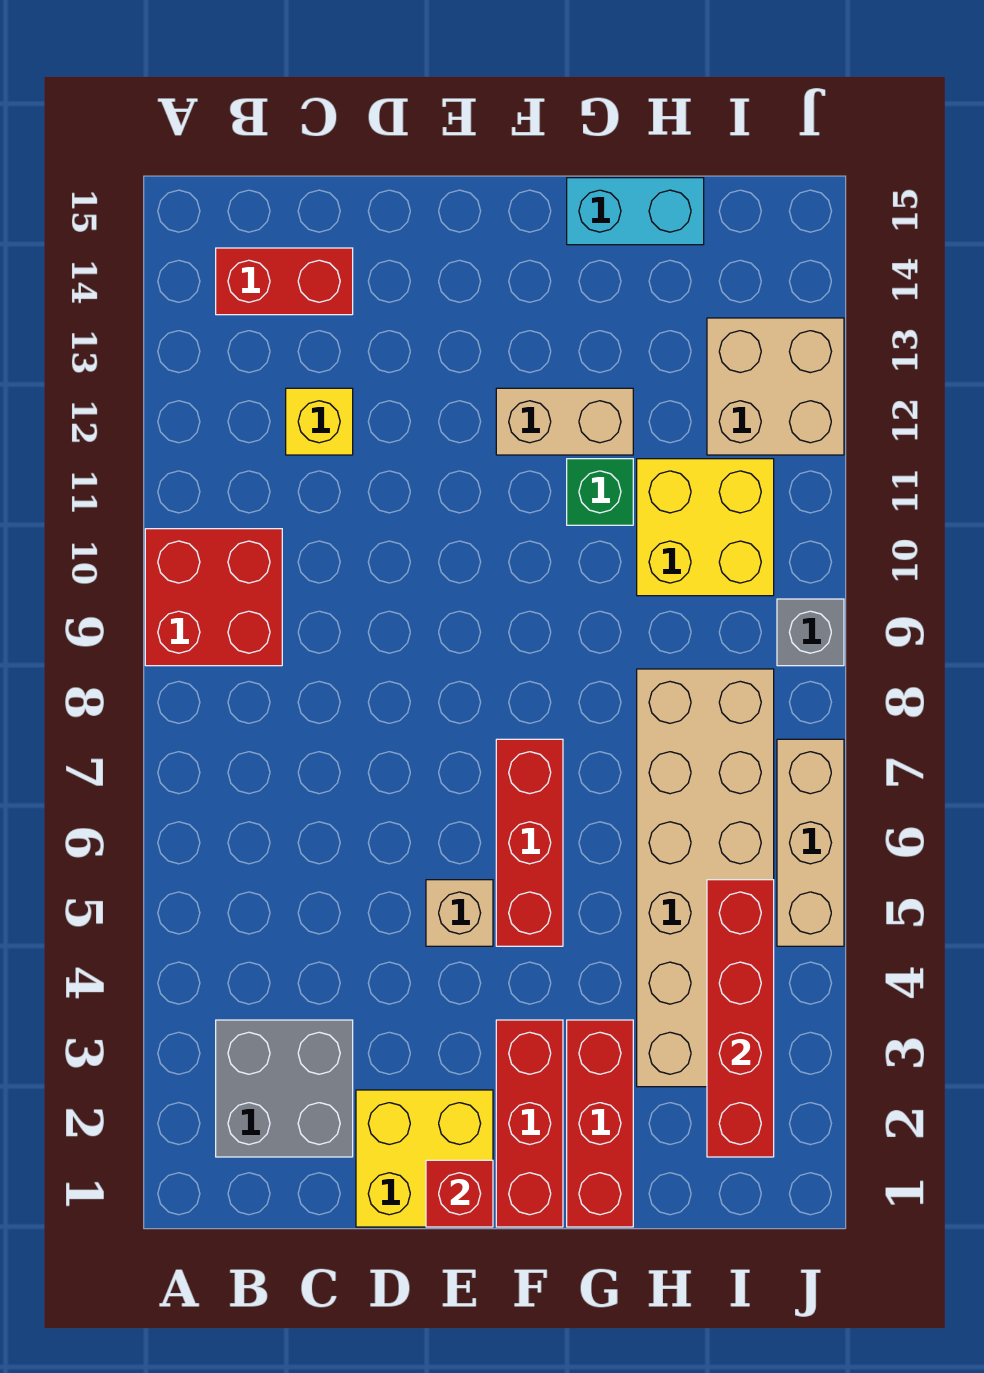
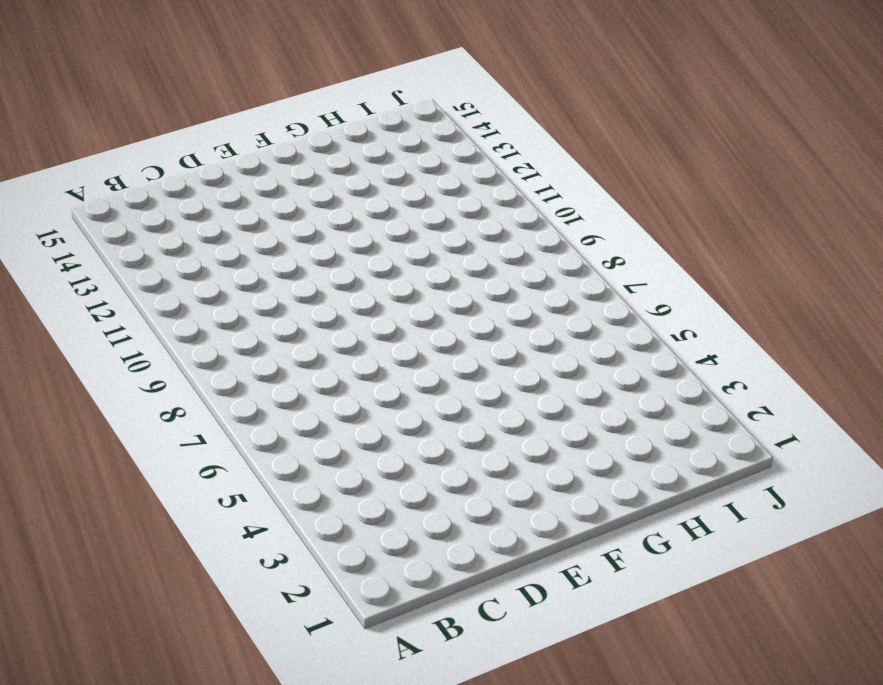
none -> red 2x2 brick [145,529,282,666]
none -> grey 2x2 brick [216,1020,353,1157]
none -> red 1x2 brick [216,248,353,315]

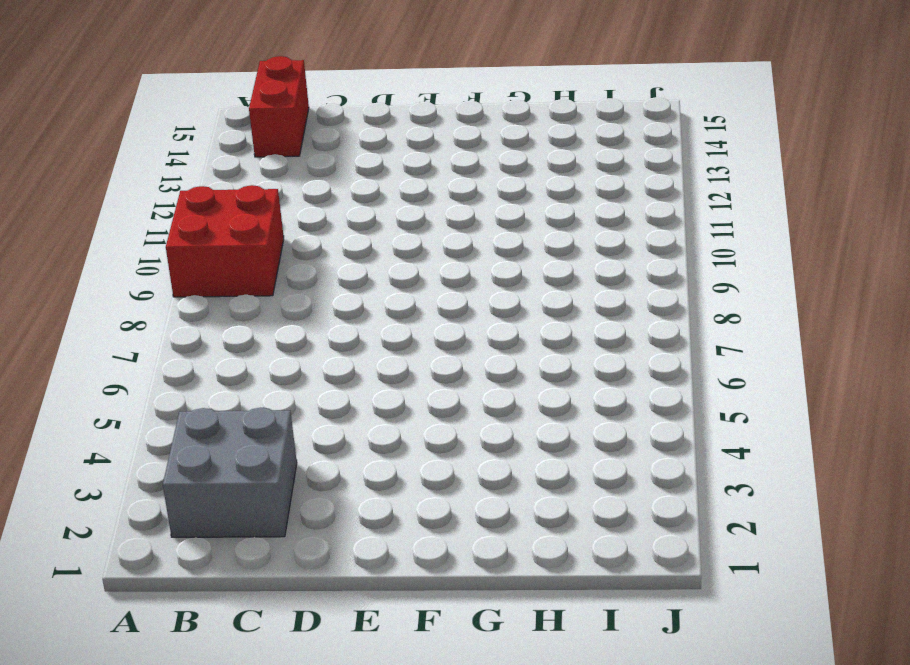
red 1x2 brick [249,56,309,157] -> red 1x2 brick turned to [216,248,353,315]
none -> yellow 1x1 brick [286,388,353,455]
none -> yellow 2x2 brick [356,1090,493,1227]
none -> tan 1x1 brick [426,880,493,946]

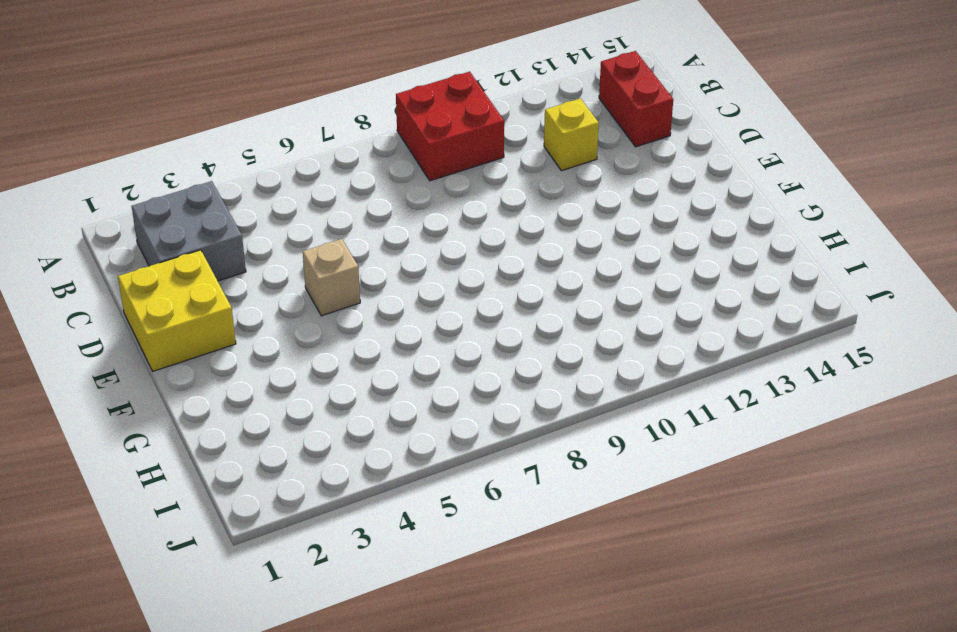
none -> red 1x3 brick [496,1020,563,1227]
none -> red 1x3 brick [496,739,563,946]
none -> tan 1x2 brick [496,388,633,455]

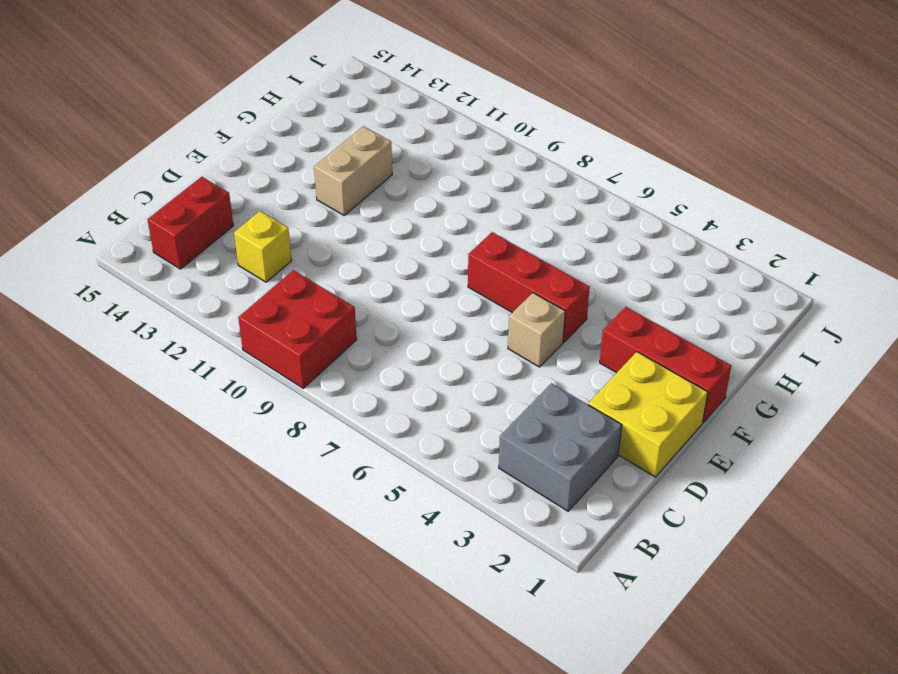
none -> red 1x3 brick [567,1020,633,1227]
none -> green 1x1 brick [567,459,633,525]
none -> cyan 1x2 brick [567,178,704,245]

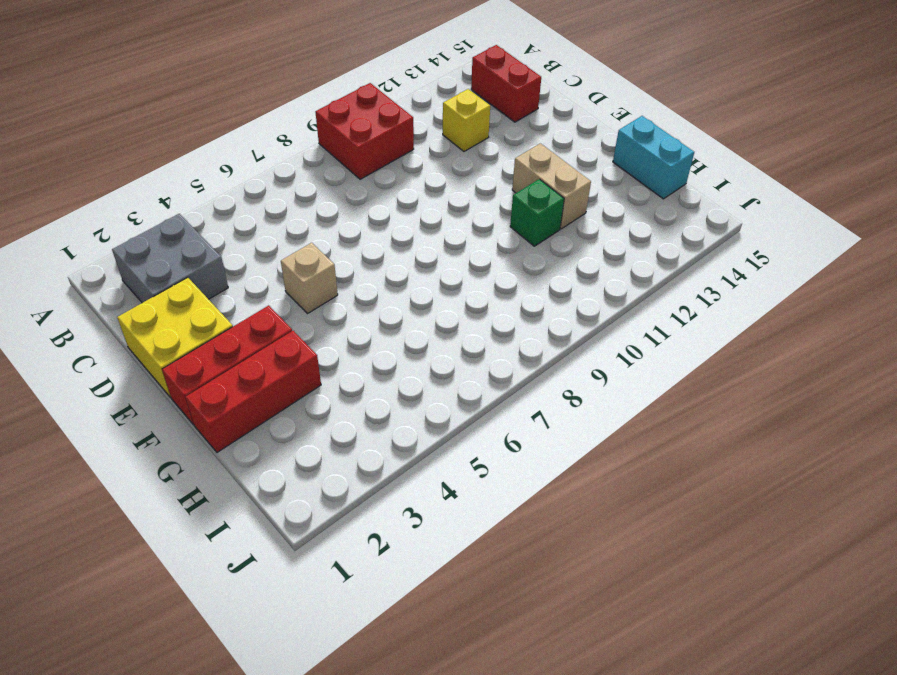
none -> red 1x3 brick [496,739,563,946]
none -> tan 2x6 brick [637,669,774,1087]
none -> yellow 2x2 brick [637,459,774,596]

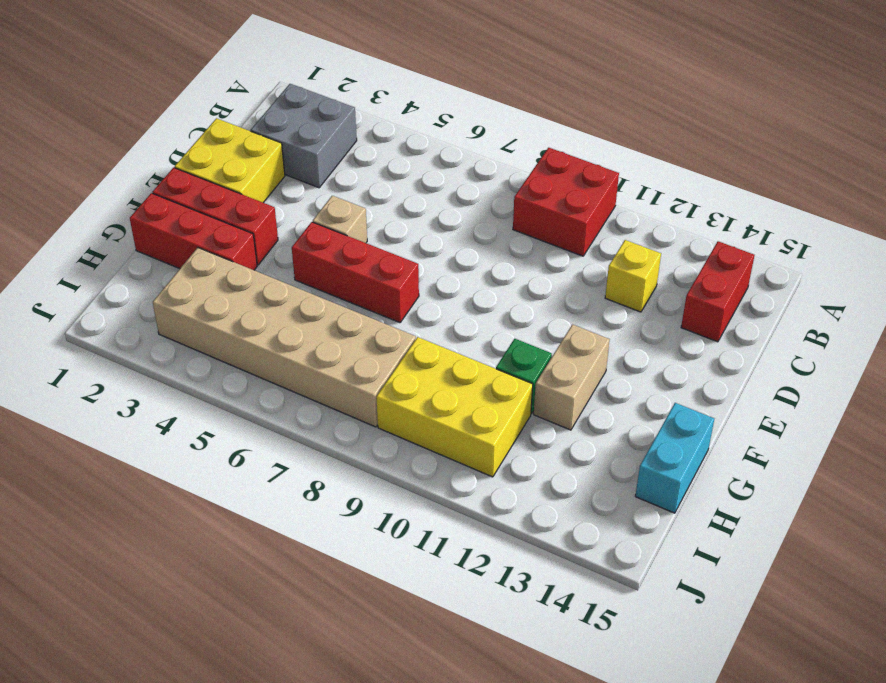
yellow 2x3 brick [376,337,533,477] -> yellow 2x2 brick [637,459,774,596]
none -> tan 2x2 brick [707,318,844,455]
none -> tan 1x3 brick [777,739,844,946]
none -> grey 1x1 brick [777,599,844,666]

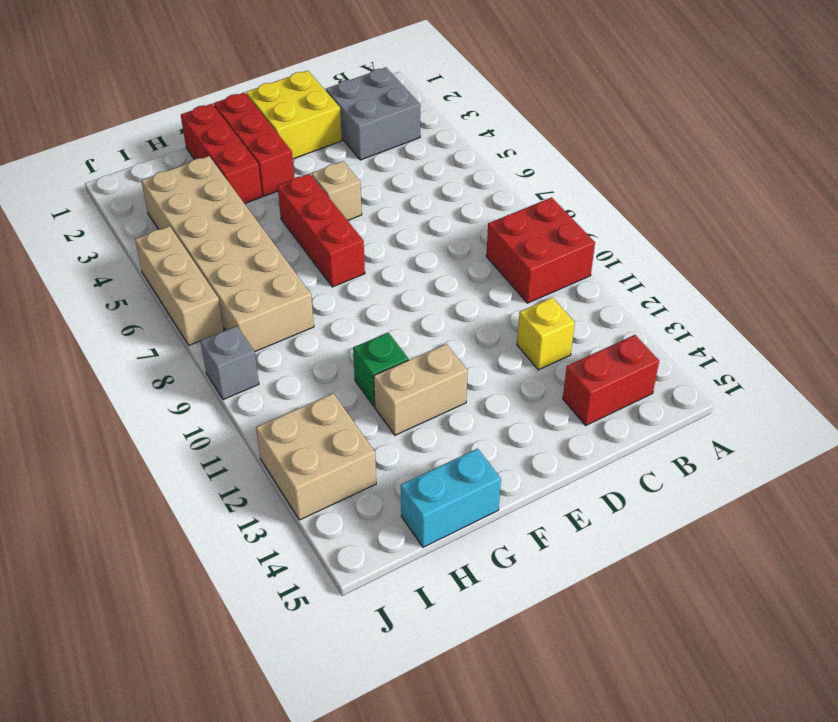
none -> yellow 2x2 brick [637,459,774,596]
none -> red 1x1 brick [426,1160,493,1227]
none -> red 1x4 brick [707,880,774,1157]

